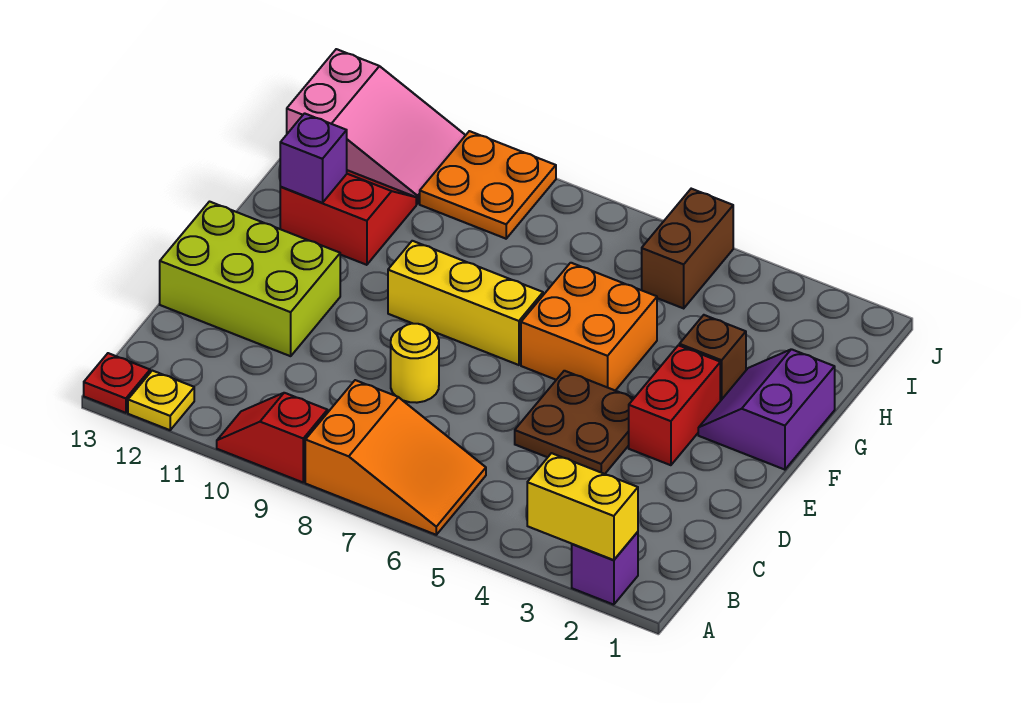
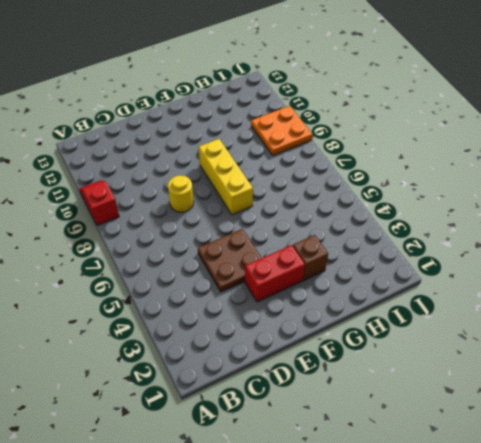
none -> purple 1x1 brick [572,532,638,605]
none -> orange 2x3 slope [305,380,486,535]
none -> yellow 1x1 plate [128,371,194,430]

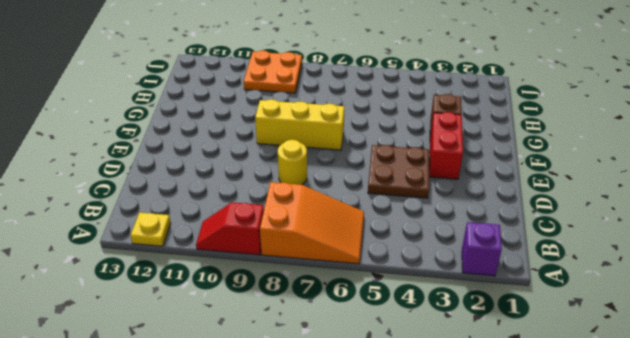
none -> red 1x1 plate [84,353,150,413]
none -> lime 2x3 brick [160,202,340,356]
none -> purple 2x2 slope [698,349,835,470]

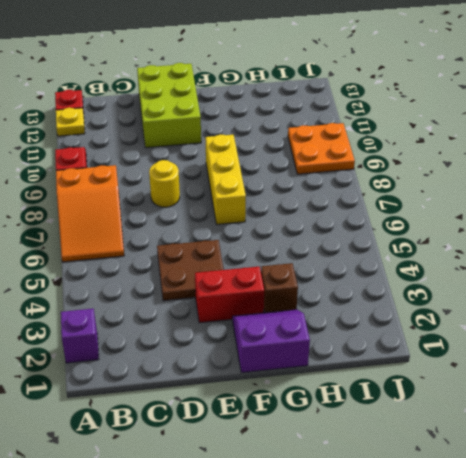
none -> orange 2x2 brick [521,263,657,391]
none -> red 2x2 slope [280,170,416,265]
none -> brown 1x2 brick [642,189,733,308]

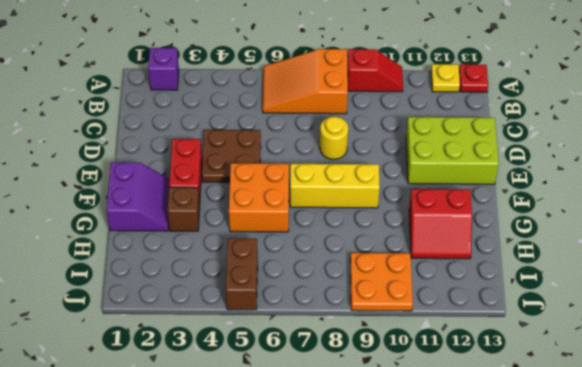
none -> pink 2x3 slope [287,49,466,204]
none -> yellow 1x2 brick [527,453,638,560]
none -> purple 1x1 brick [280,113,347,203]

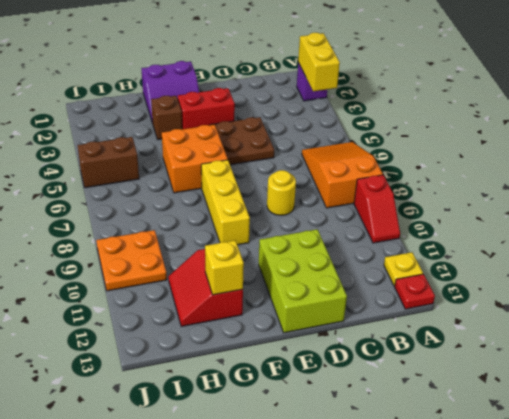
yellow 1x1 brick [205,240,244,295] -> purple 1x1 brick [280,113,347,203]
none -> pink 2x3 slope [287,49,466,204]

